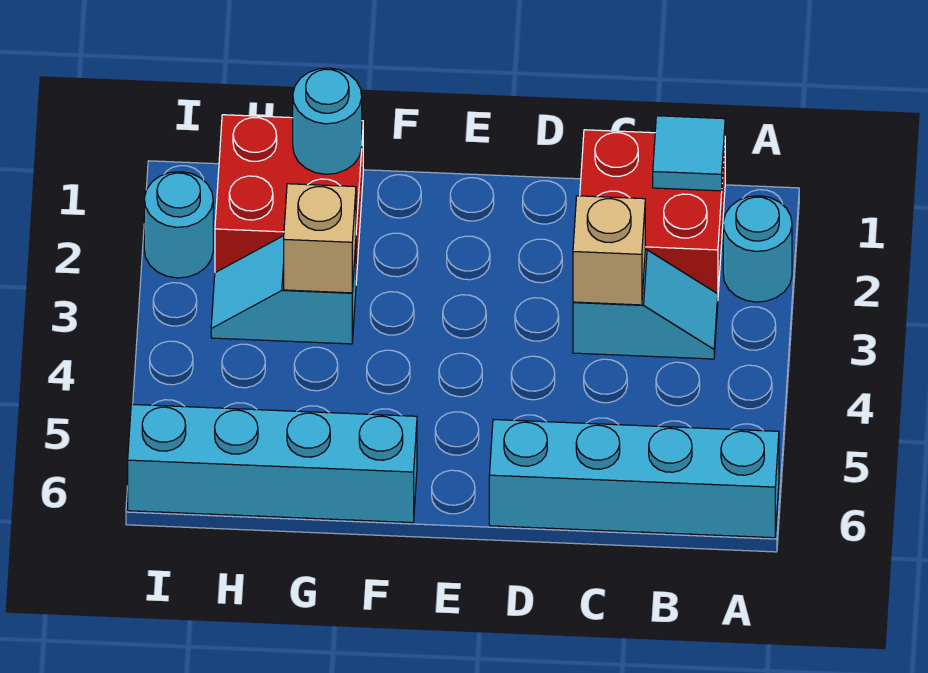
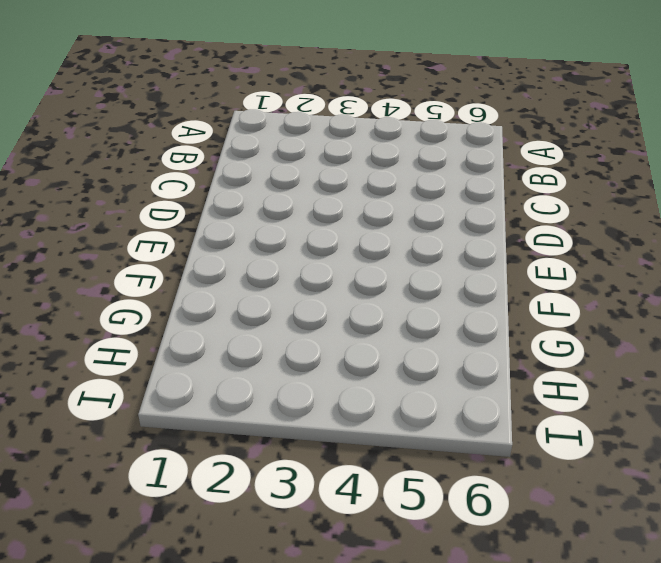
none -> cyan 1x1 round brick [723,196,792,302]
none -> cyan 1x4 brick [489,420,779,538]
none -> red 2x2 brick [580,130,725,294]

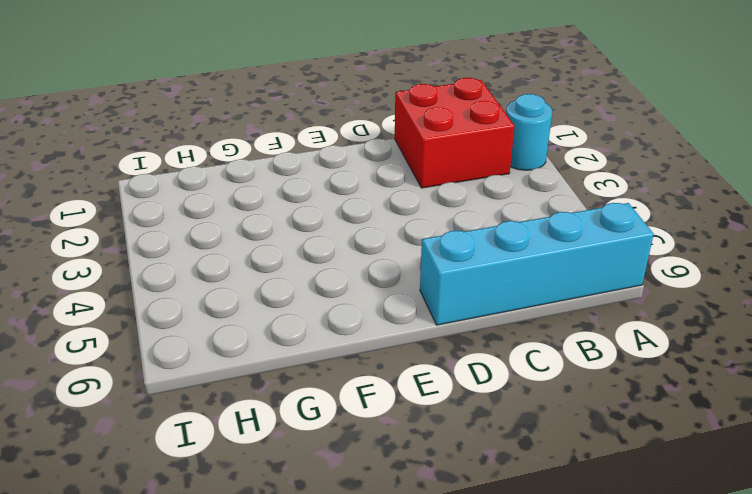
none -> cyan 1x2 slope [573,250,718,359]
none -> cyan 1x4 brick [128,404,417,523]
none -> red 2x2 brick [215,115,363,280]

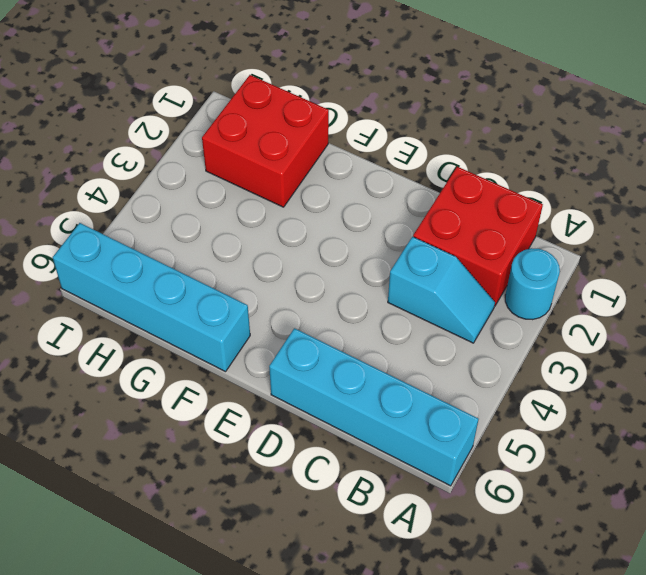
none -> cyan 1x2 slope [211,236,356,344]
none -> cyan 1x1 round brick [144,172,213,278]
none -> cyan 1x1 tile [653,116,725,191]

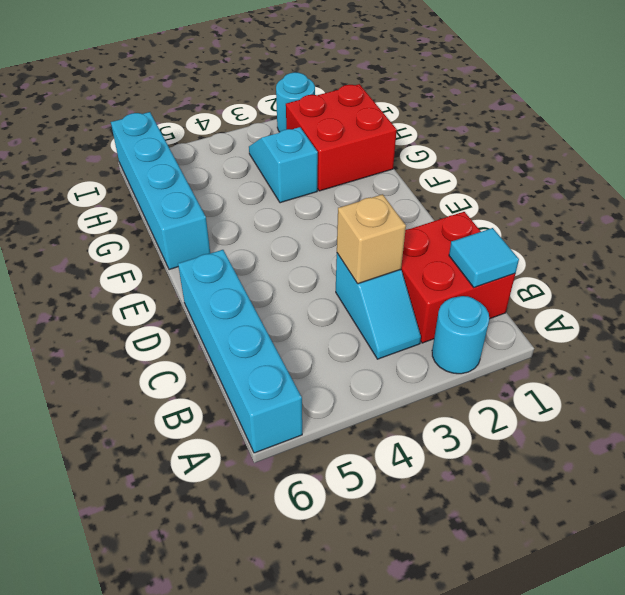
none -> cyan 1x1 round brick [293,68,362,174]
none -> tan 1x1 brick [284,184,356,293]

